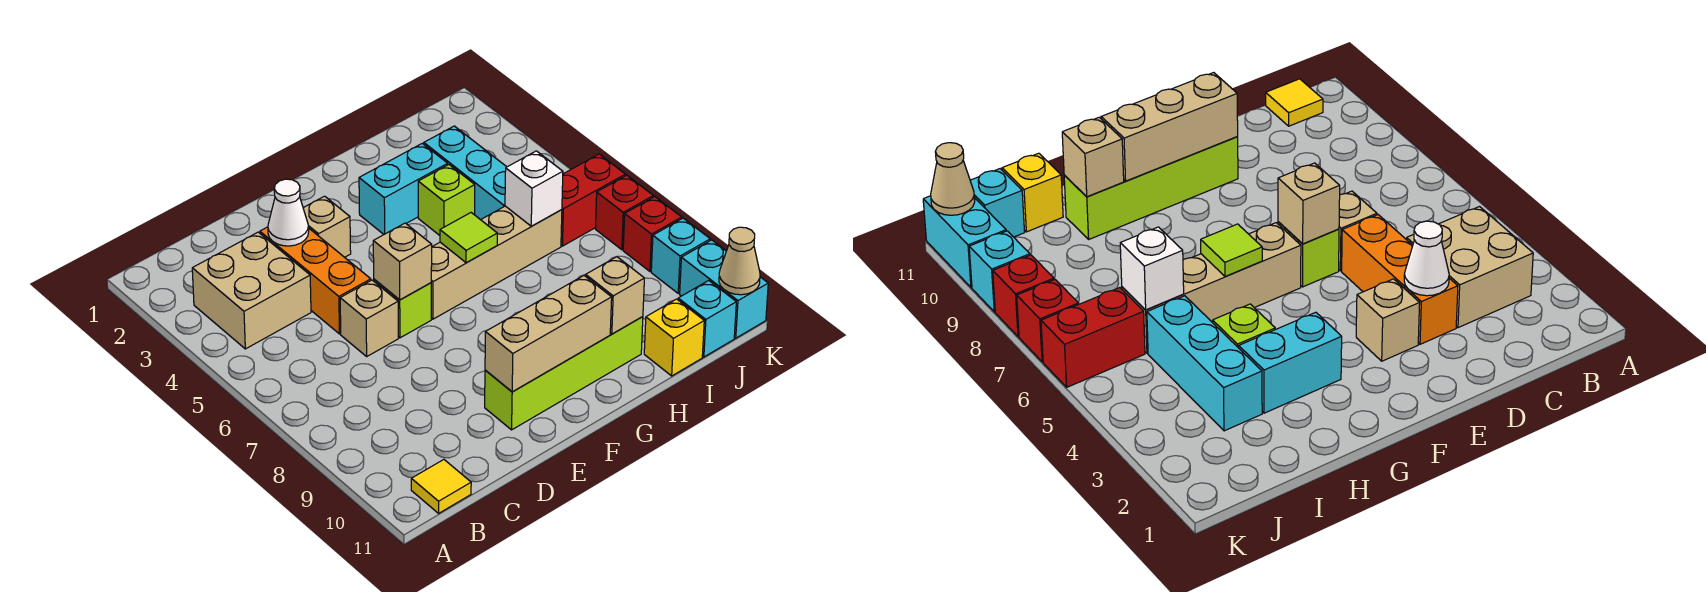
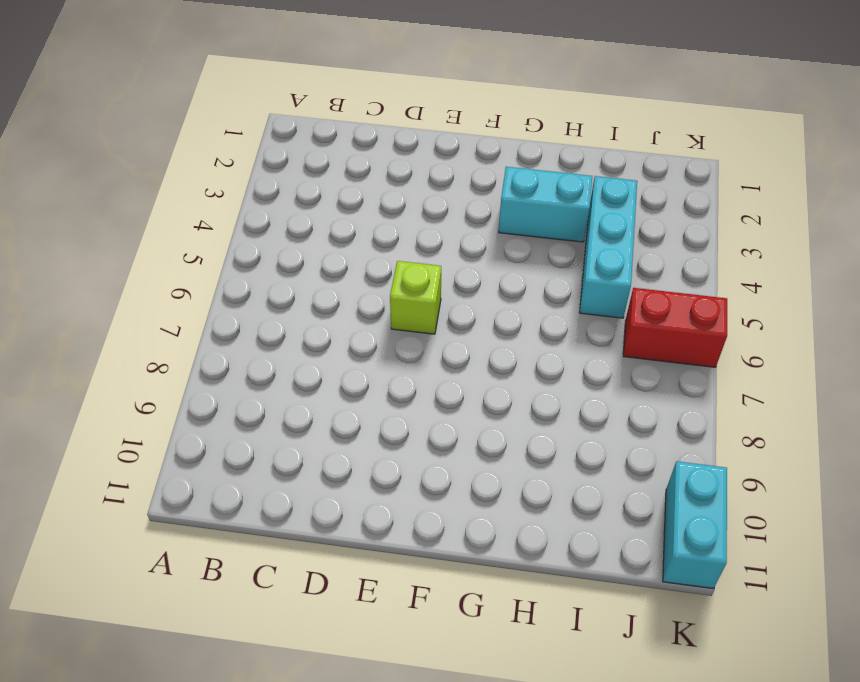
none -> tan 2x2 brick [192,232,311,349]
none -> yellow 1x1 tile [411,460,471,513]
none -> orange 1x3 brick [260,227,371,334]

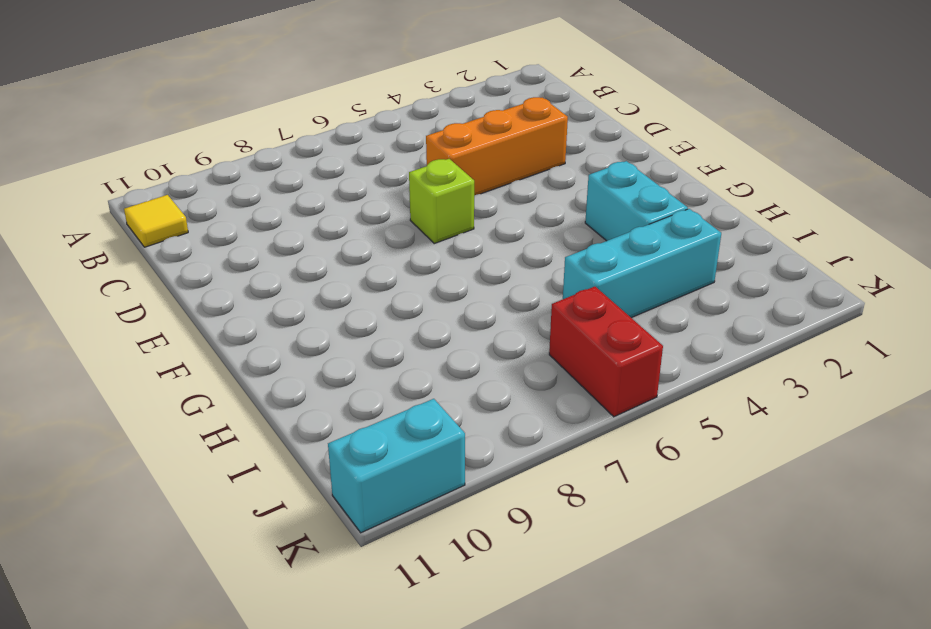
none -> tan 2x2 brick [192,232,311,349]
none -> tan 1x1 brick [340,280,398,356]
none -> tan 1x1 brick [303,196,351,257]

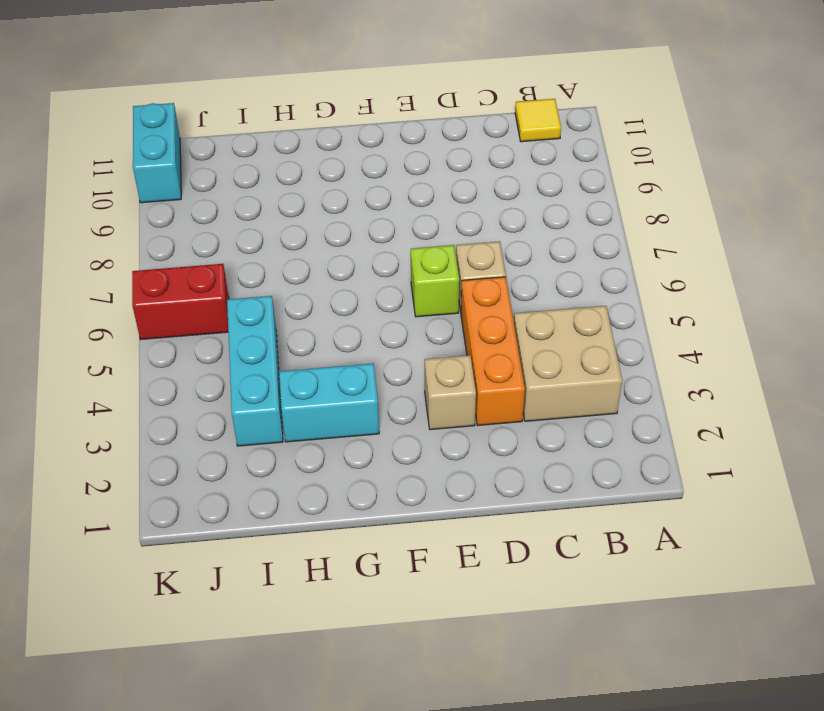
none -> lime 1x4 brick [485,317,643,430]
none -> tan 1x4 brick [431,206,562,319]
none -> lime 1x1 brick [418,165,475,235]

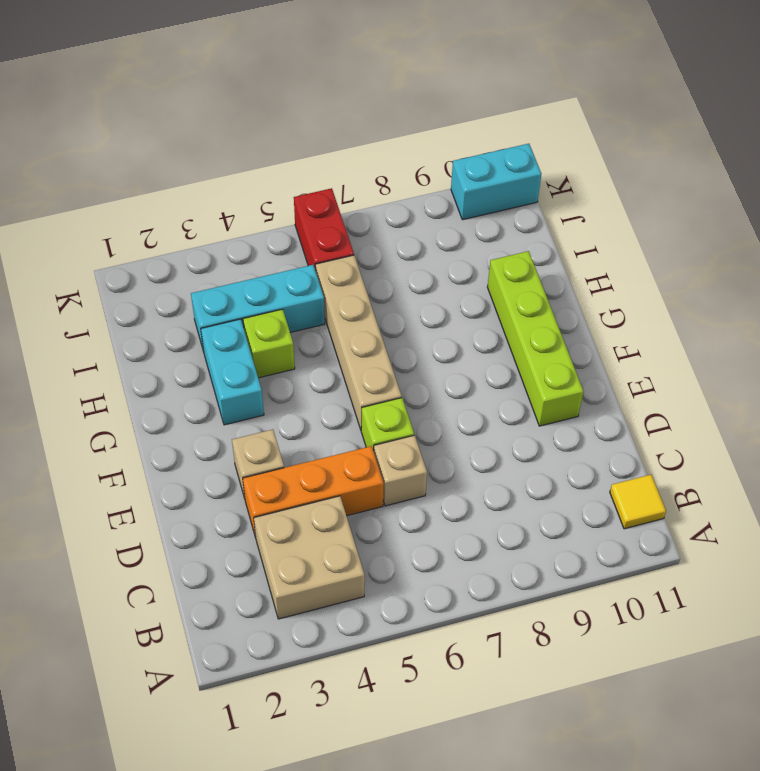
none -> yellow 1x1 brick [644,299,704,376]
none -> cyan 1x1 brick [678,280,736,357]
none -> red 1x1 brick [596,175,653,250]

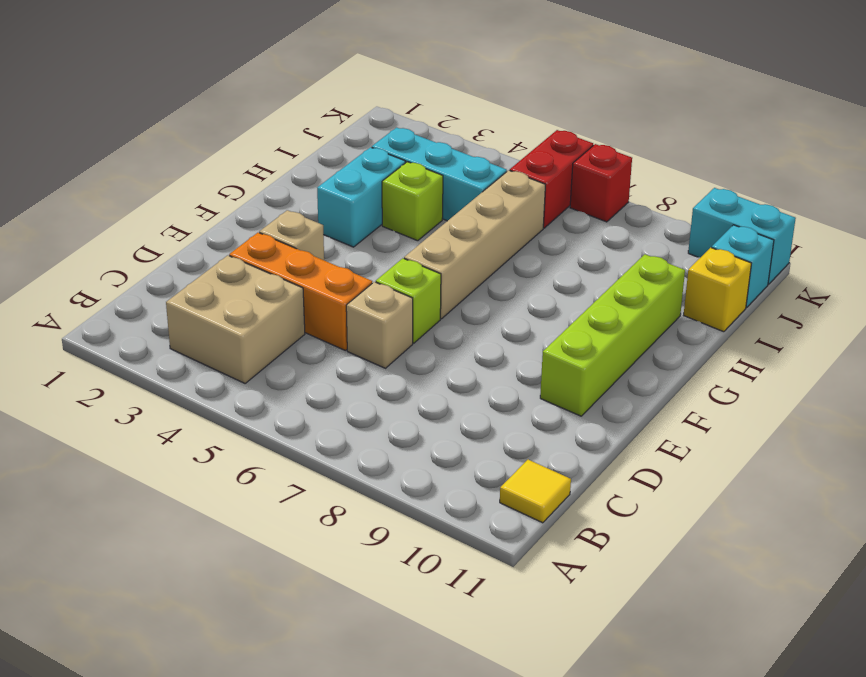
none -> red 1x1 brick [623,197,682,271]
none -> cyan 1x1 brick [651,218,710,293]
none -> white 1x1 cone [268,179,309,246]

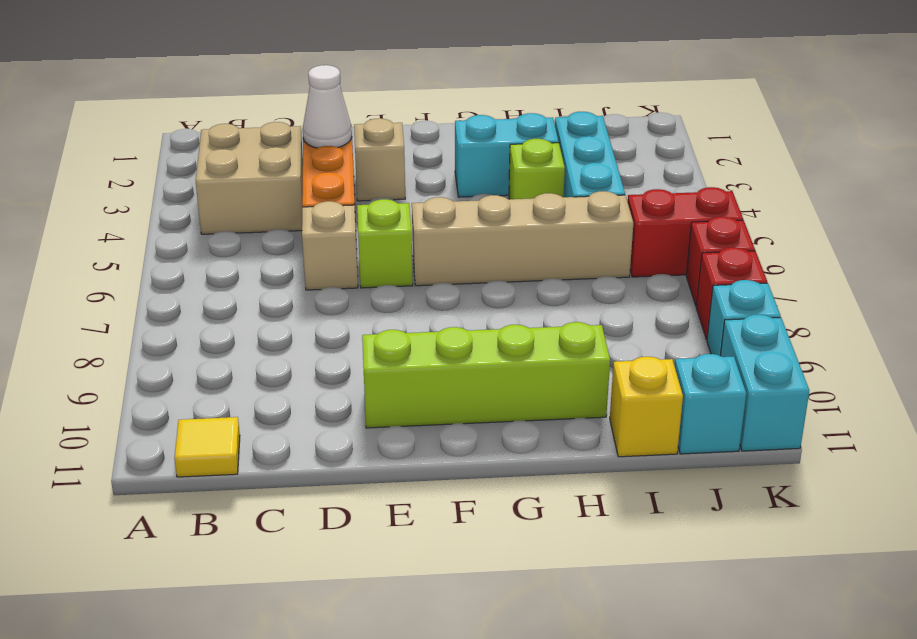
none -> tan 1x1 brick [373,223,432,300]
none -> tan 1x3 brick [485,276,612,392]
none -> lime 1x1 tile [440,213,497,263]

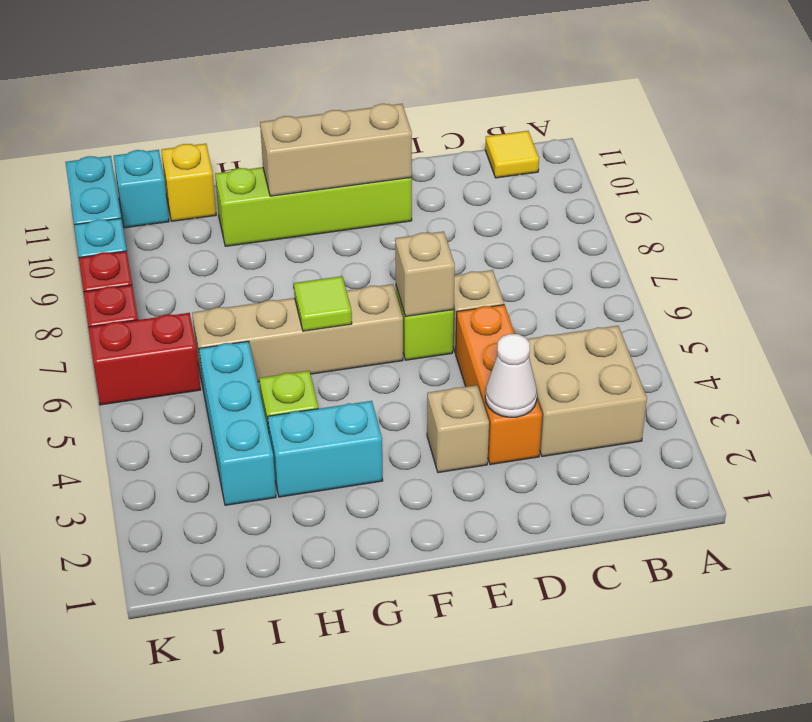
none -> tan 1x1 brick [586,257,644,334]
none -> white 1x1 brick [505,151,563,226]
none -> tan 1x1 cone [719,227,760,295]

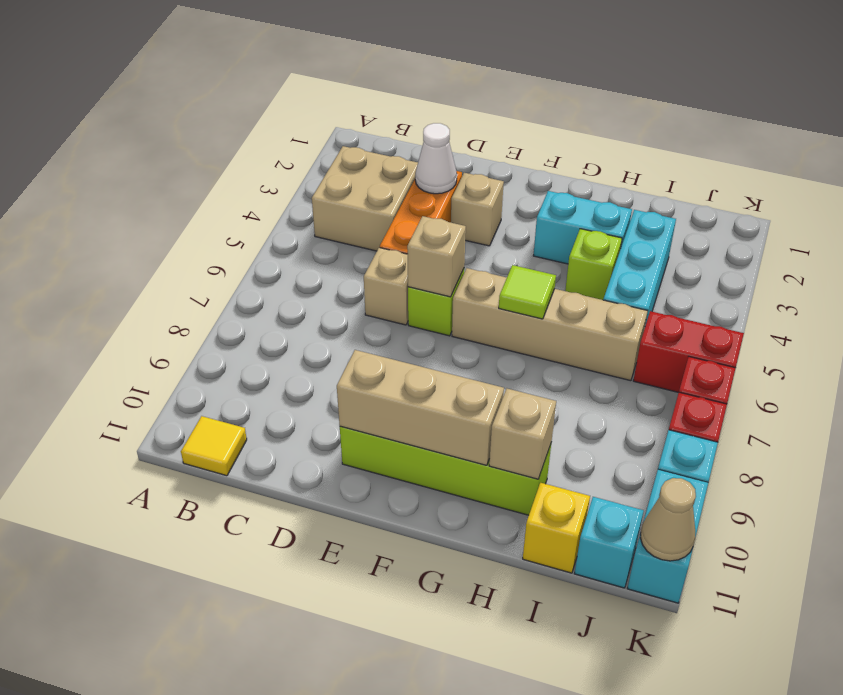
none -> white 1x1 brick [505,151,563,226]

